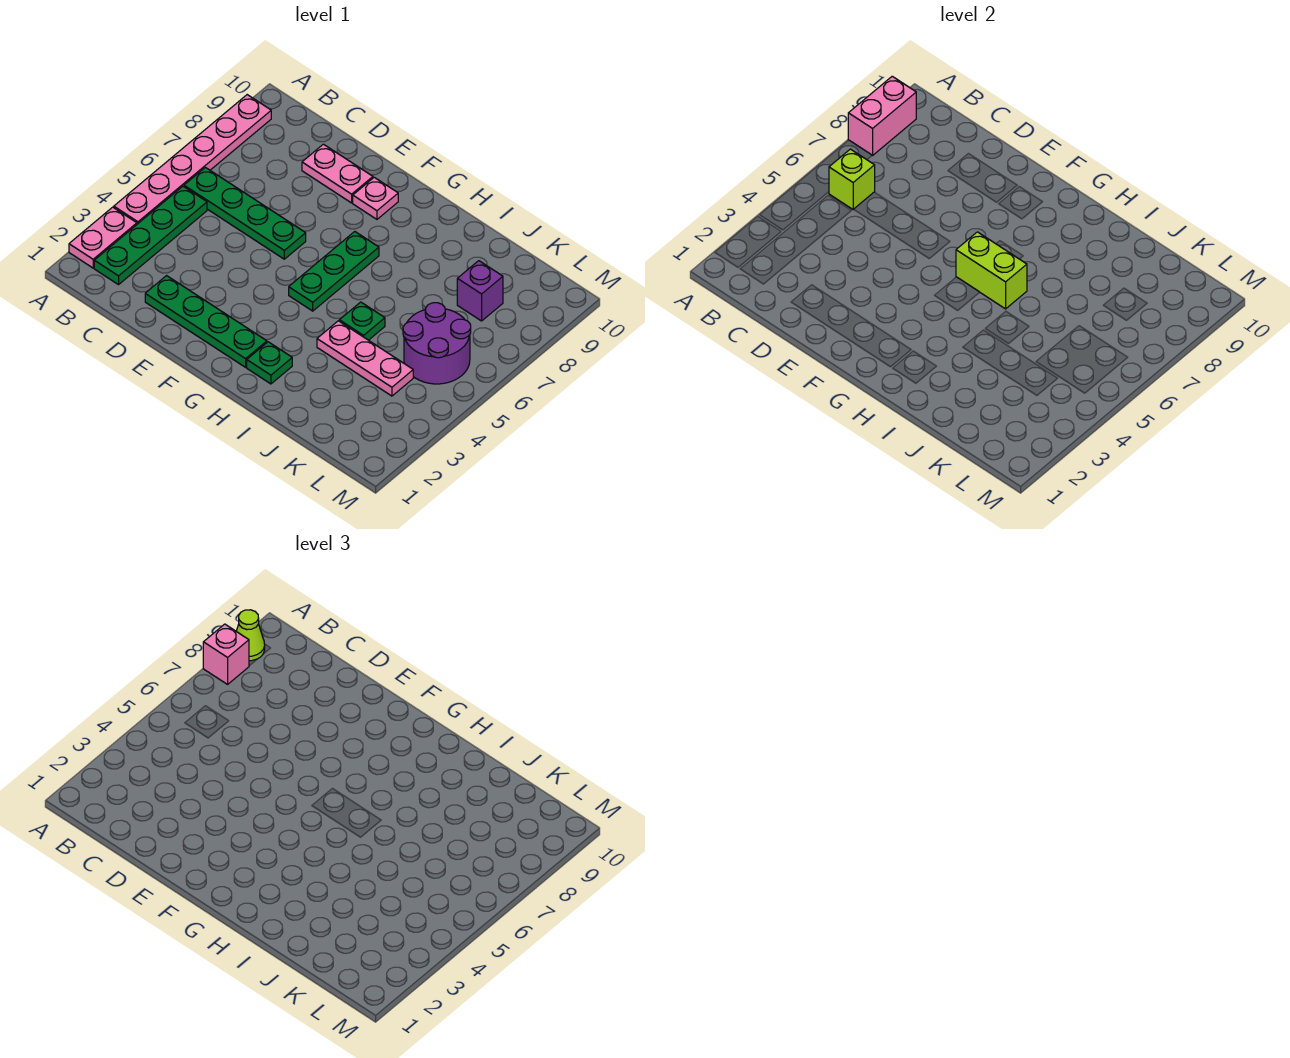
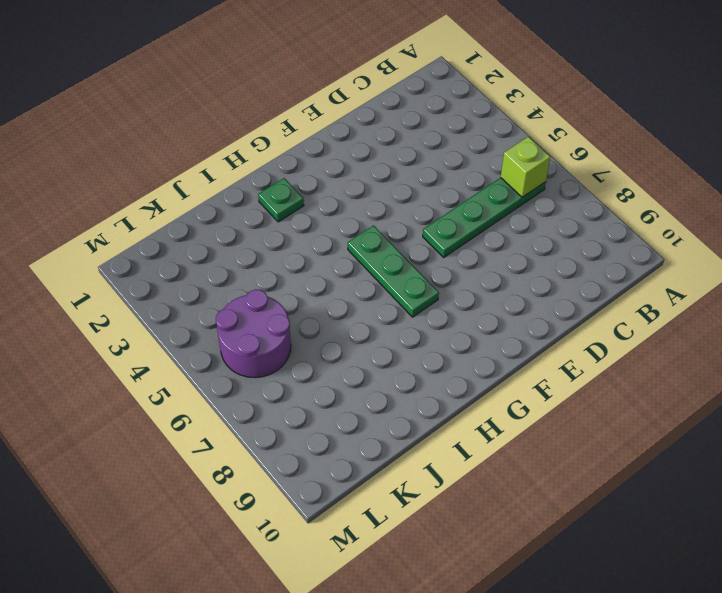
none -> pink 1x2 plate [69,207,137,268]
none -> pink 1x6 plate [114,95,271,224]
none -> green 1x4 plate [94,186,207,285]

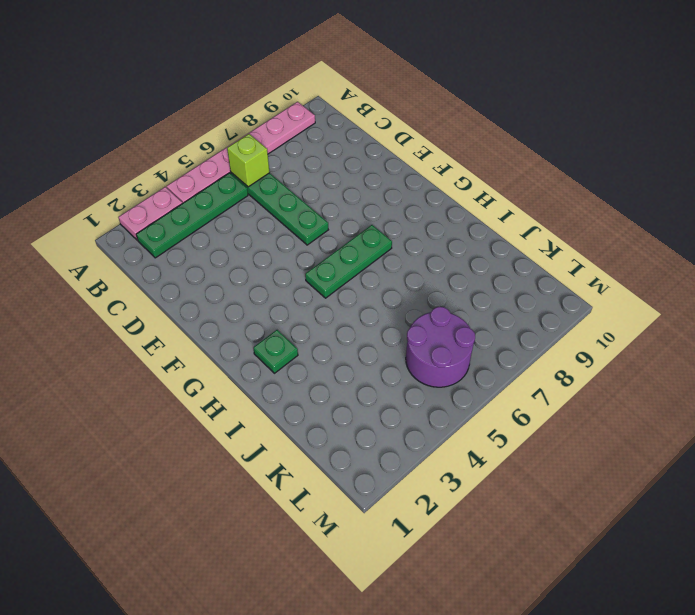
none -> green 1x4 plate [145,276,267,367]
none -> pink 1x2 plate [302,144,373,203]
none -> pink 1x1 plate [353,177,398,219]

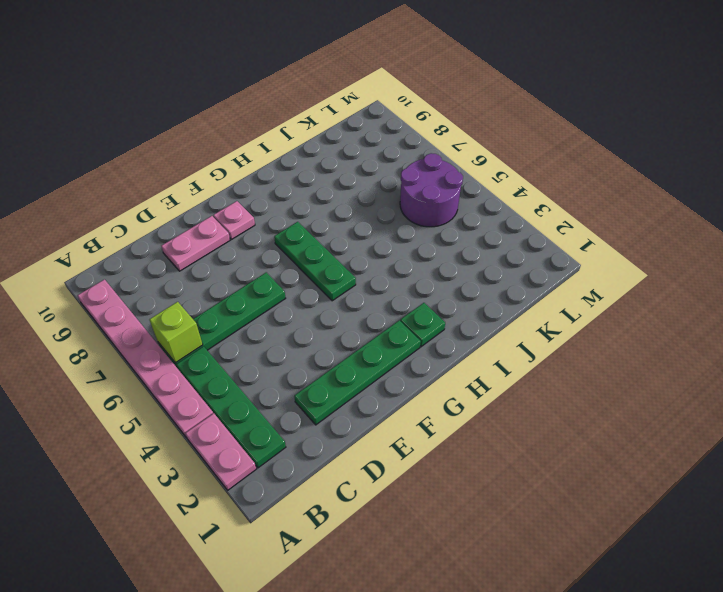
none -> pink 1x3 plate [317,321,413,396]
none -> green 1x1 plate [339,302,385,340]
none -> purple 1x1 brick [457,261,503,321]

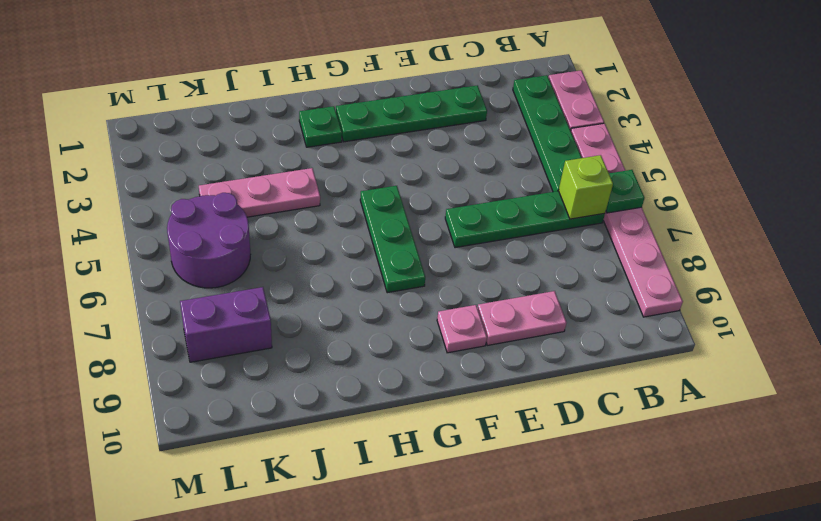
green 1x1 plate [606,170,645,213] -> green 1x1 plate moved to [339,302,385,340]
purple 1x2 brick [180,287,272,362] -> purple 1x1 brick [457,261,503,321]
none -> pink 1x2 brick [848,76,916,155]
none -> lime 1x2 brick [956,232,1027,309]
none -> pink 1x1 brick [203,624,249,684]

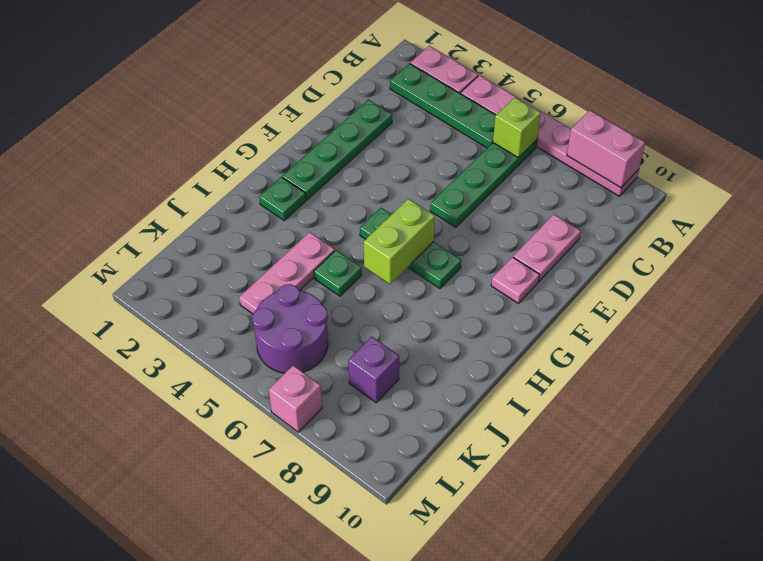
pink 1x1 brick [269,365,322,432] -> pink 1x1 brick moved to [203,624,249,684]
none -> lime 1x1 cone [236,610,265,661]

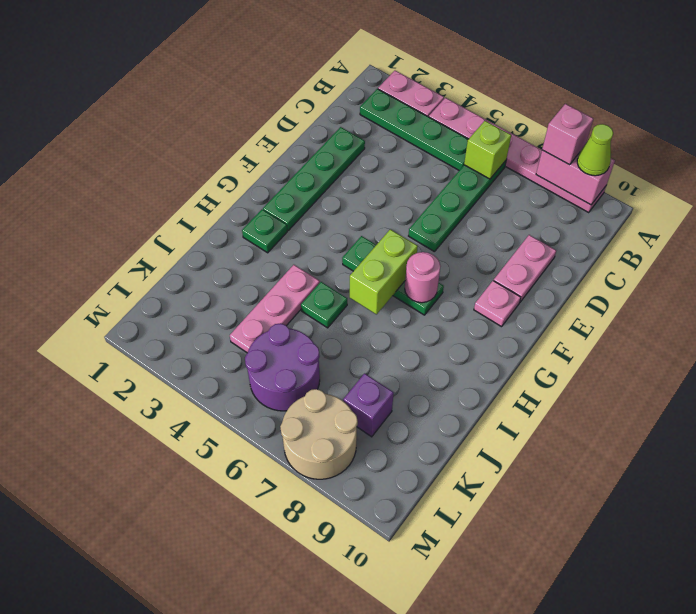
pink 1x1 round brick [405,252,441,303] -> none
tan 2x2 round brick [280,389,358,479] -> none

